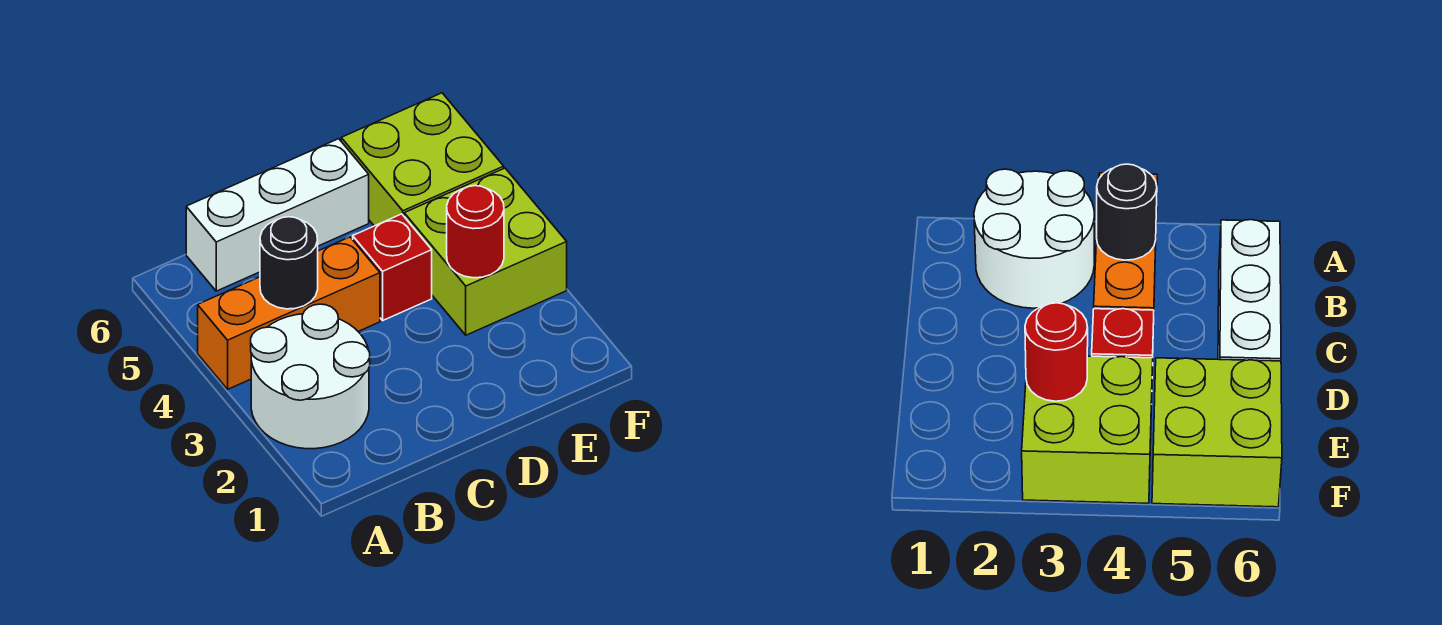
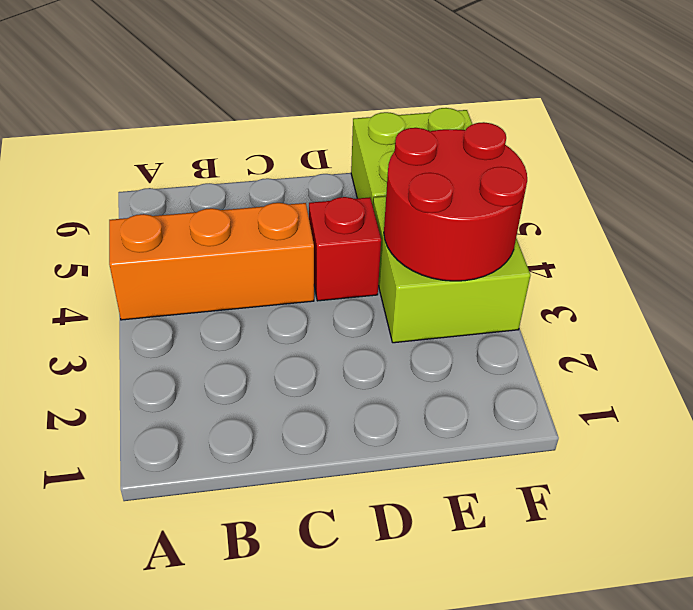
red 2x2 round brick [384,122,527,281] -> red 1x1 round brick [447,186,504,278]
none -> white 2x2 round brick [251,304,370,449]
none -> white 1x3 brick [186,139,369,291]

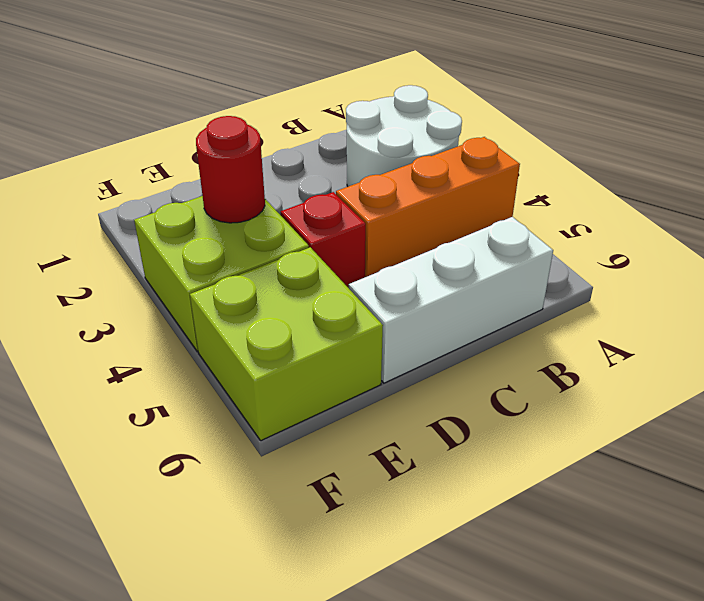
none -> black 1x1 round brick [260,217,318,309]

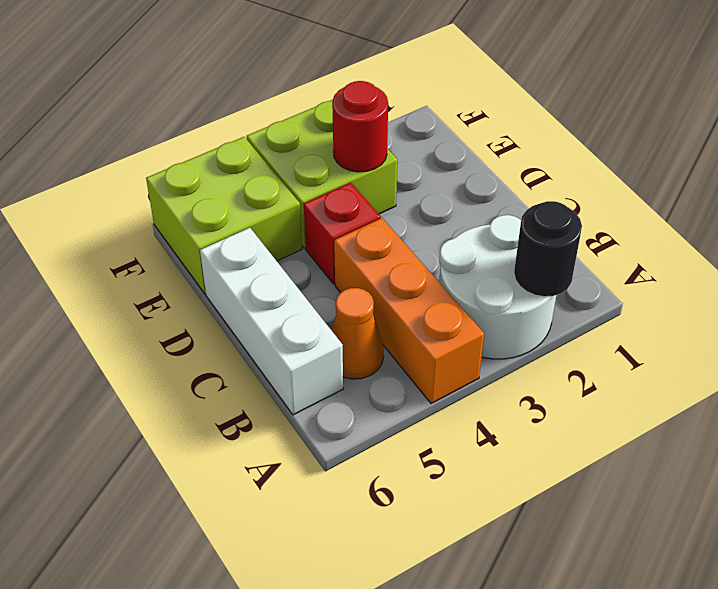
black 1x1 round brick [514,201,582,297] -> black 1x1 round brick moved to [260,217,318,309]
orange 1x1 cone [332,288,384,379] -> none

